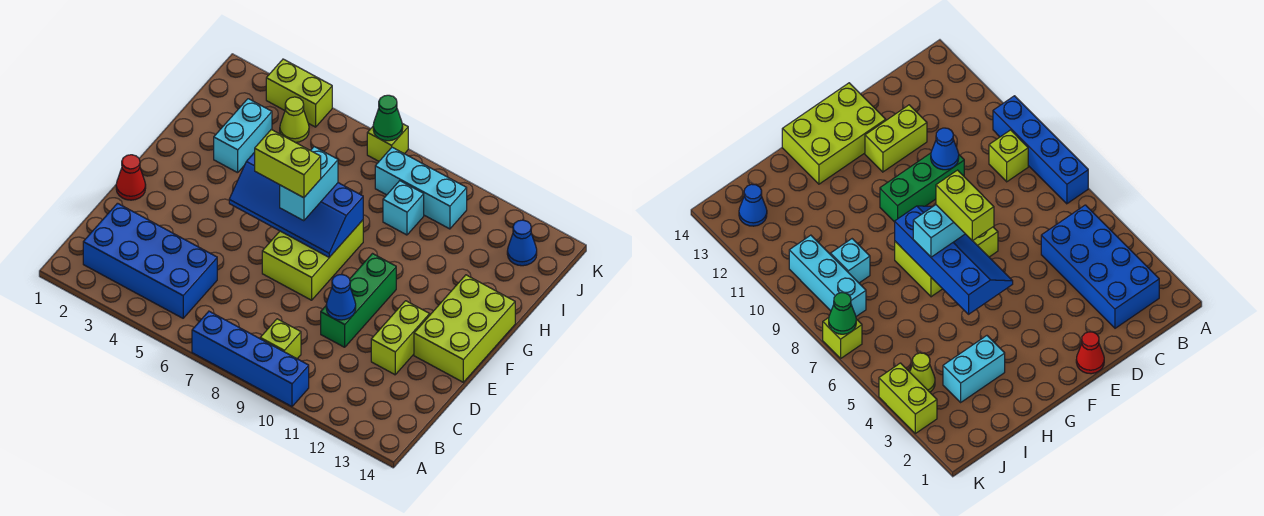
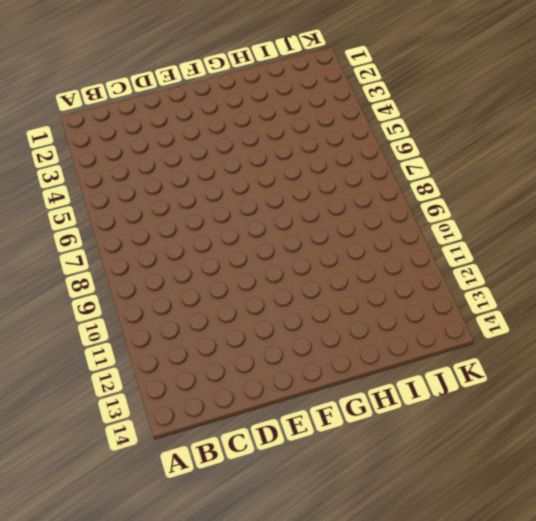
none -> blue 1x4 brick [192,311,309,406]
none -> blue 2x4 brick [83,203,217,318]
none -> lime 1x1 brick [260,319,301,359]

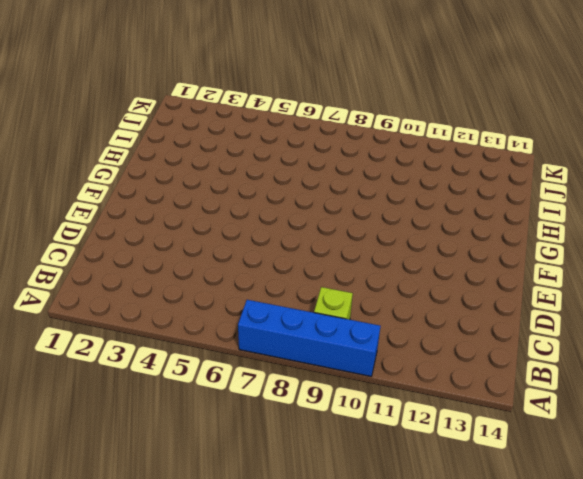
none -> blue 2x4 brick [83,203,217,318]
none -> green 1x3 brick [321,254,396,347]
none -> lime 1x2 brick [371,301,430,375]

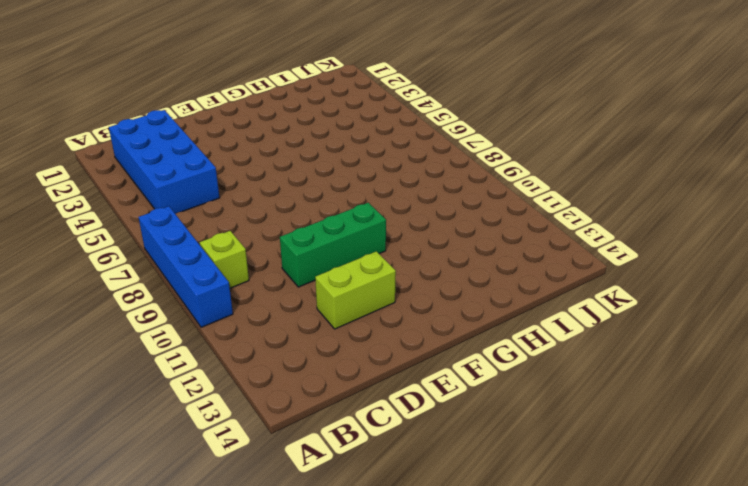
none -> red 1x1 cone [116,155,146,200]
none -> lime 2x3 brick [262,220,363,300]
none -> lime 2x3 brick [414,275,515,382]

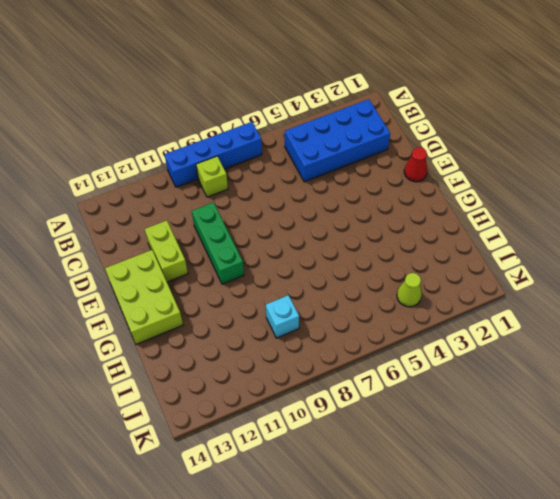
none -> lime 2x3 brick [262,220,363,300]
none -> cyan 1x2 brick [214,99,272,173]
none -> cyan 1x3 brick [375,147,467,229]

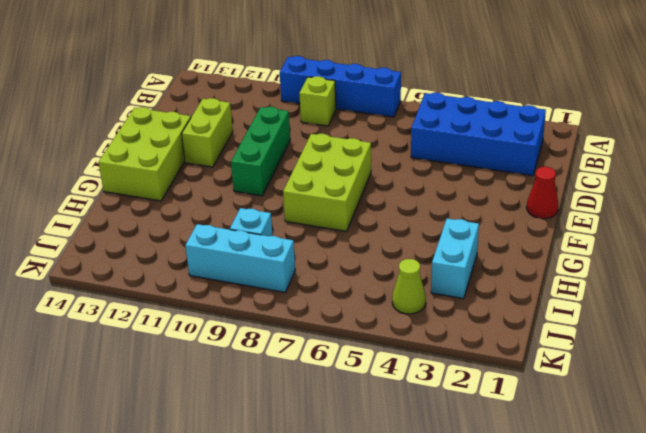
none -> blue 1x1 cone [507,220,537,266]
none -> lime 1x2 brick [266,59,332,127]
none -> lime 1x1 brick [367,124,408,161]

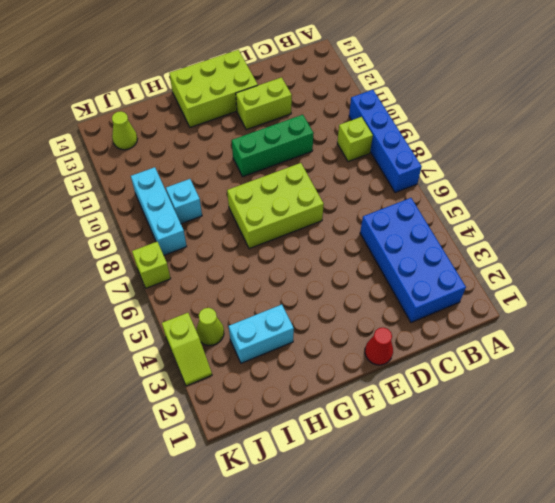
lime 1x1 cone [112,111,137,150] -> blue 1x1 cone [507,220,537,266]
lime 1x2 slope [162,313,212,386] -> lime 1x2 brick [266,59,332,127]
none -> blue 1x1 cone [326,275,356,320]
none -> blue 2x4 slope [229,152,363,257]
none -> green 1x1 cone [373,95,403,141]

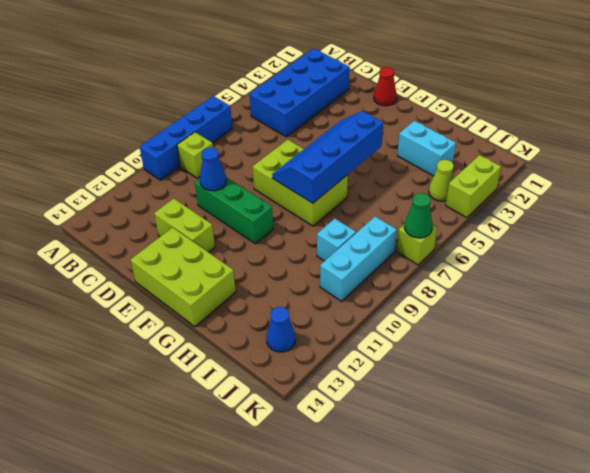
none -> cyan 1x2 brick [280,147,338,221]
none -> lime 1x2 brick [255,130,321,198]

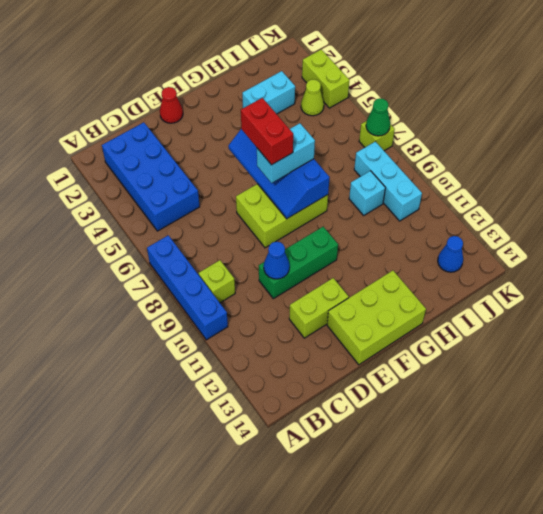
red 1x2 brick [241,98,293,165] -> lime 1x2 brick [255,130,321,198]

